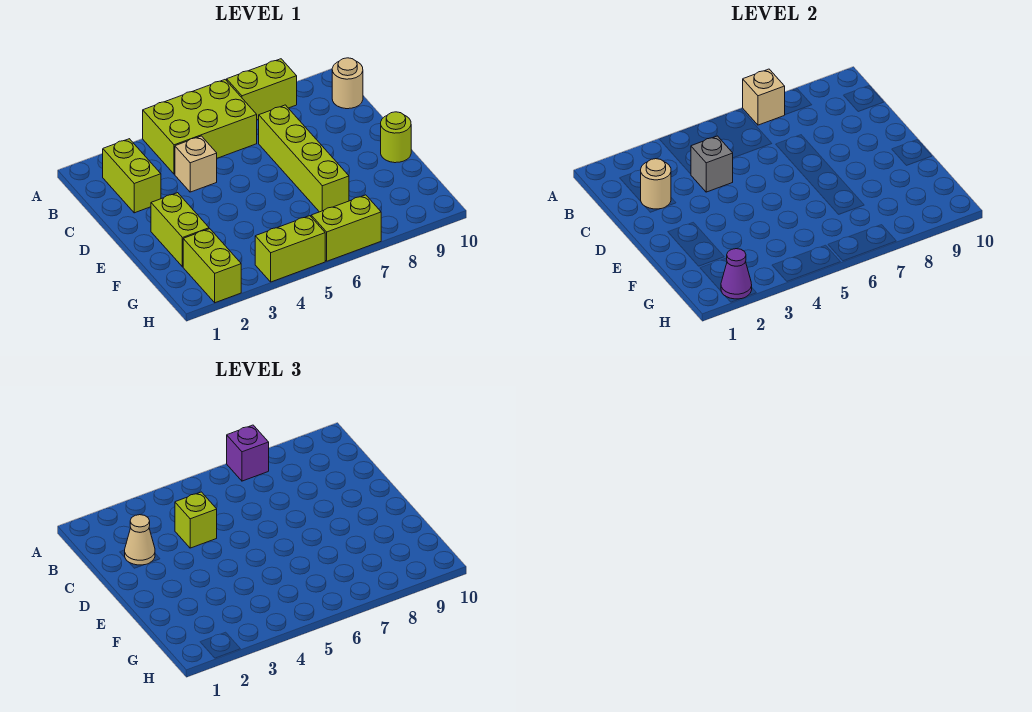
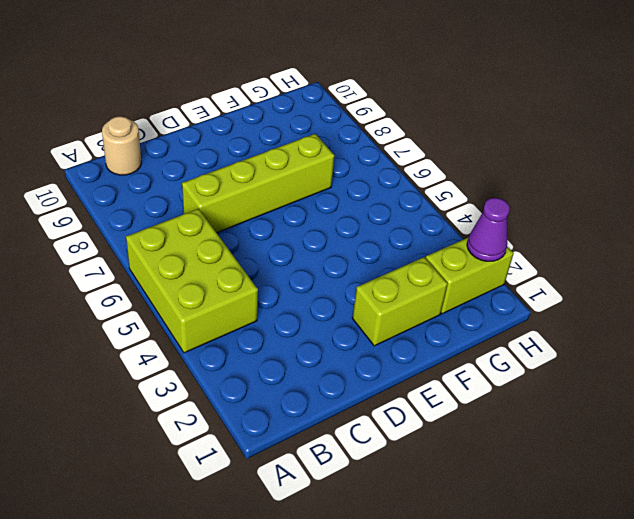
none -> lime 1x2 brick [227,59,297,120]
none -> lime 1x2 brick [103,139,161,213]
none -> tan 1x1 brick [175,136,217,192]

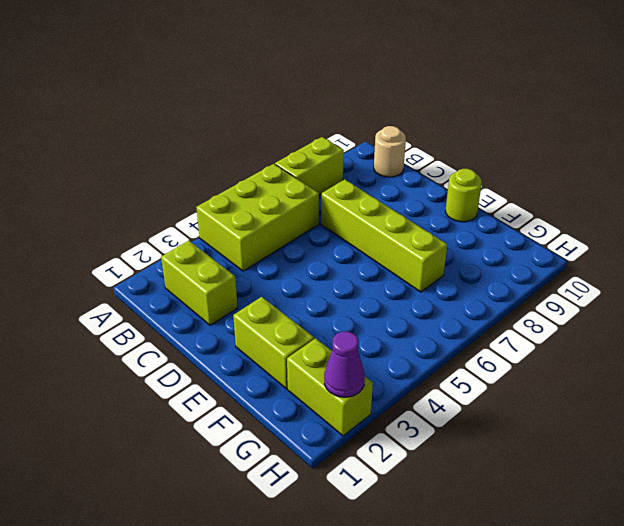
none -> tan 1x1 brick [175,136,217,192]
none -> lime 1x2 brick [255,216,325,282]
none -> lime 1x2 brick [311,195,381,261]

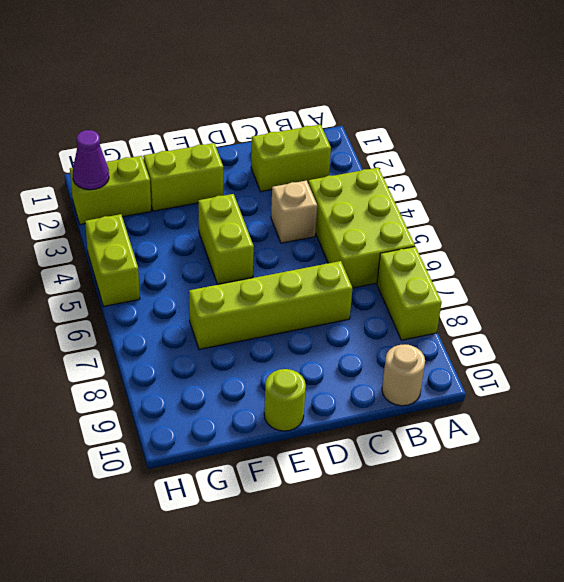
lime 1x2 brick [198,194,254,284] -> lime 1x2 brick moved to [311,195,381,261]
none -> tan 1x1 brick [743,69,785,125]
none -> tan 1x1 round brick [641,159,671,209]
none -> grey 1x1 brick [691,136,733,192]

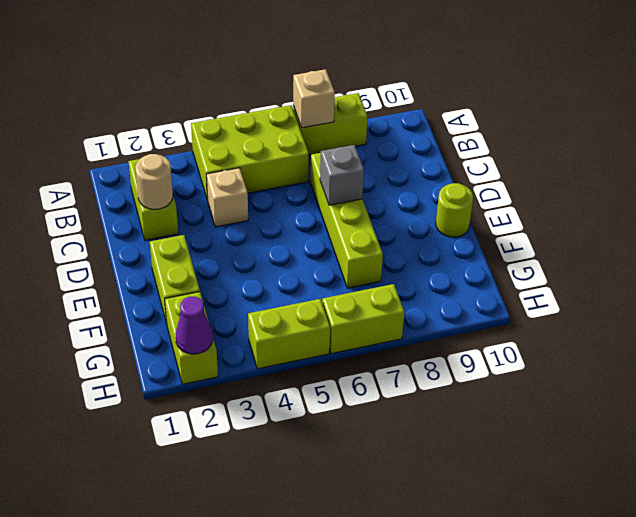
grey 1x1 brick [320,145,364,205] -> grey 1x1 brick moved to [691,136,733,192]
none -> tan 1x1 round brick [332,58,363,109]
none -> purple 1x1 brick [227,425,269,481]
none -> tan 1x1 cone [125,515,155,565]

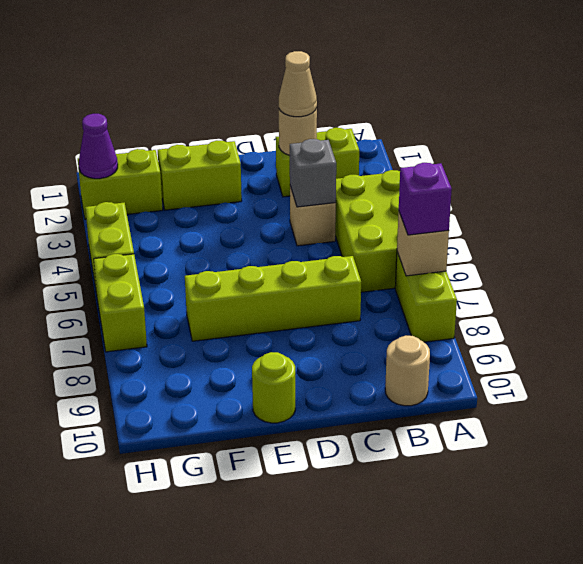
none -> lime 1x1 brick [175,492,217,548]

